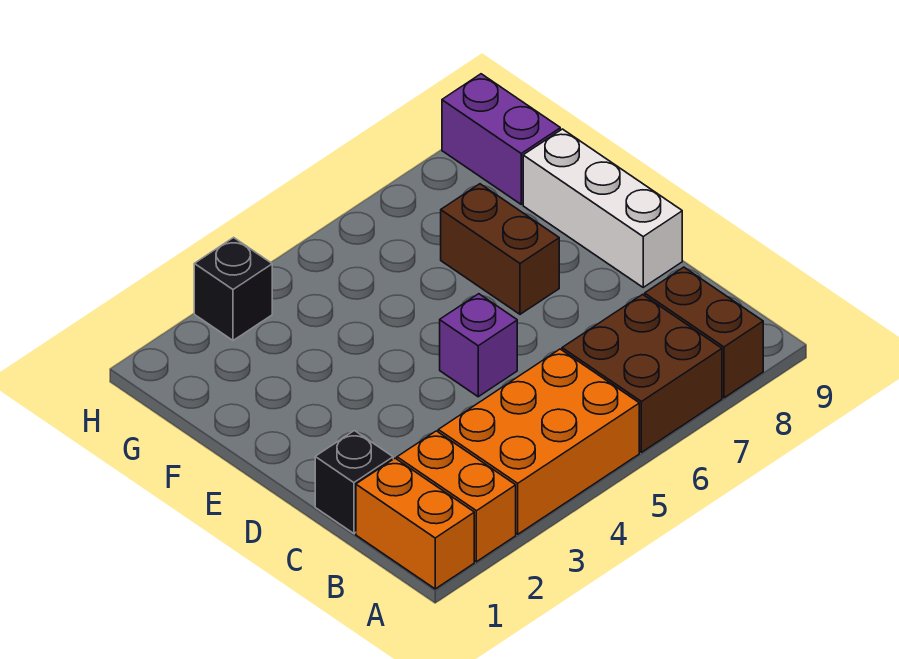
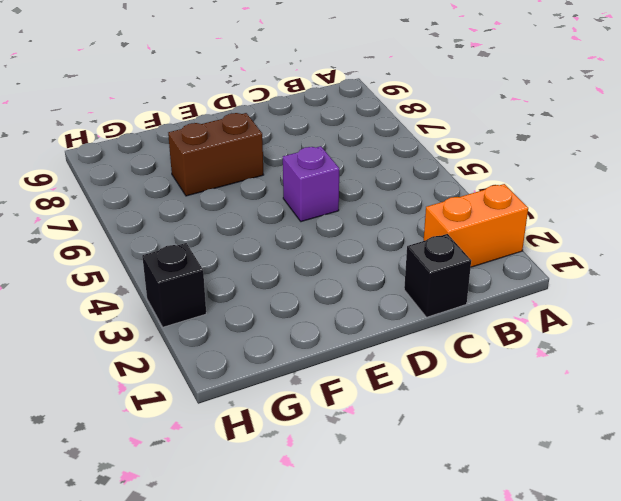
none -> orange 1x2 brick [356,458,474,589]
none -> orange 2x3 brick [438,349,639,534]

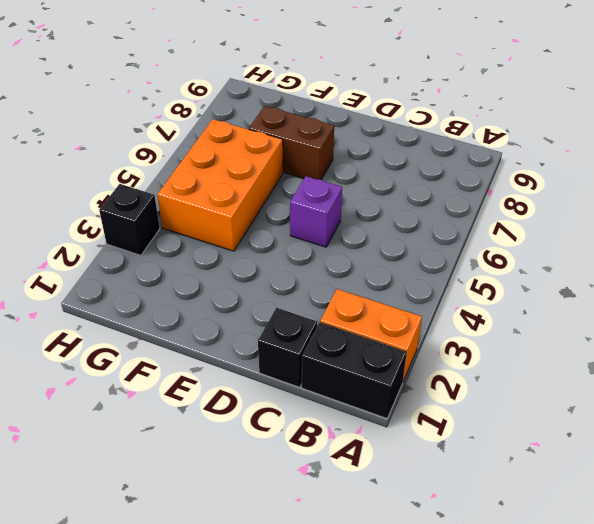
black 1x2 brick [302,322,407,418] -> orange 1x2 brick [356,458,474,589]
orange 2x3 brick [157,119,283,251] -> orange 2x3 brick moved to [438,349,639,534]
none -> brown 2x2 brick [562,294,722,452]
none -> brown 1x2 brick [645,267,763,398]

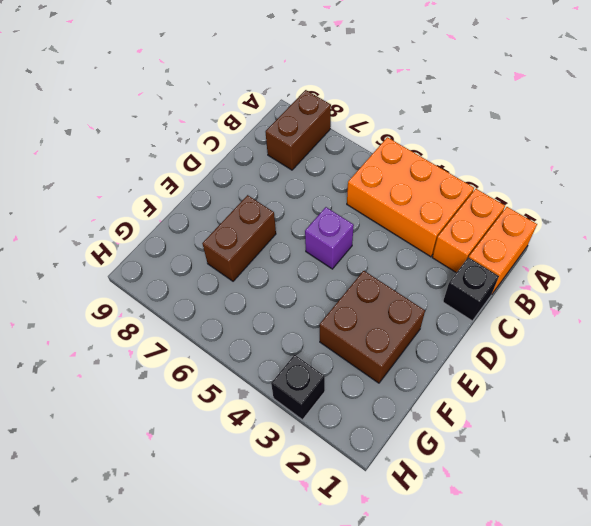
brown 2x2 brick [320,271,425,383] -> brown 2x2 brick moved to [562,294,722,452]
none -> white 1x3 brick [523,129,682,287]
none -> purple 1x2 brick [442,74,560,204]

